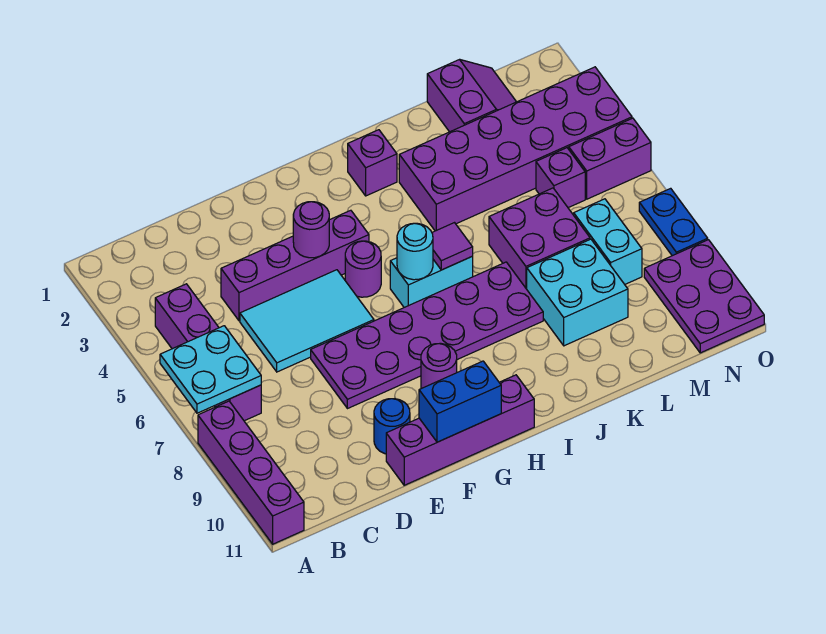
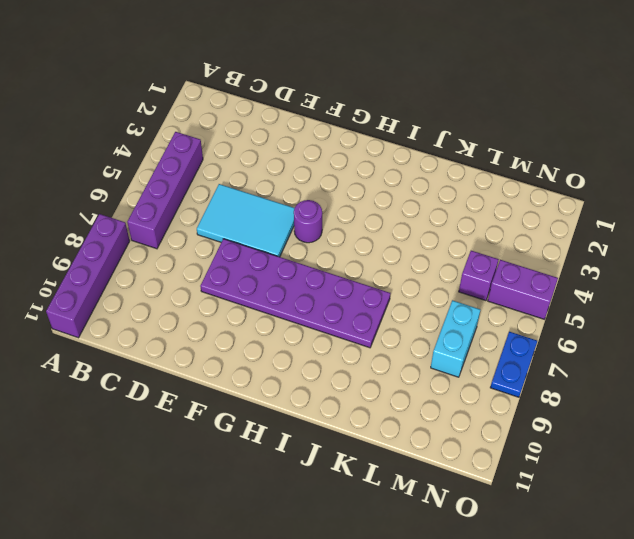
none -> purple 1x4 brick [221,210,369,321]
none -> blue 1x1 round brick [374,399,410,454]
none -> purple 1x4 brick [386,375,534,485]

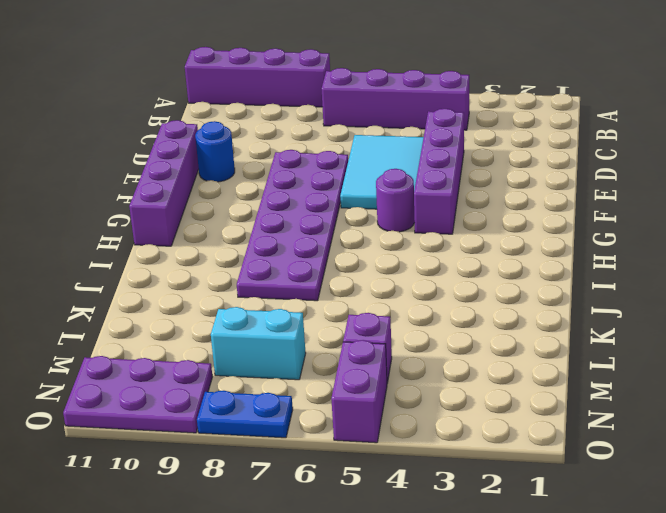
none -> purple 1x1 round brick [421,343,457,389]
none -> cyan 1x2 brick [390,257,473,307]
none -> purple 1x1 brick [348,130,397,196]

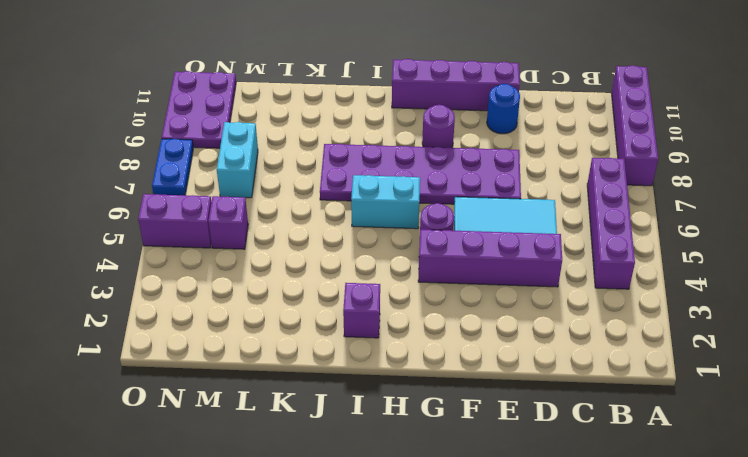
none -> purple 2x6 brick [399,67,632,231]
none -> purple 2x2 brick [489,188,590,289]
none -> cyan 2x2 brick [527,239,628,346]

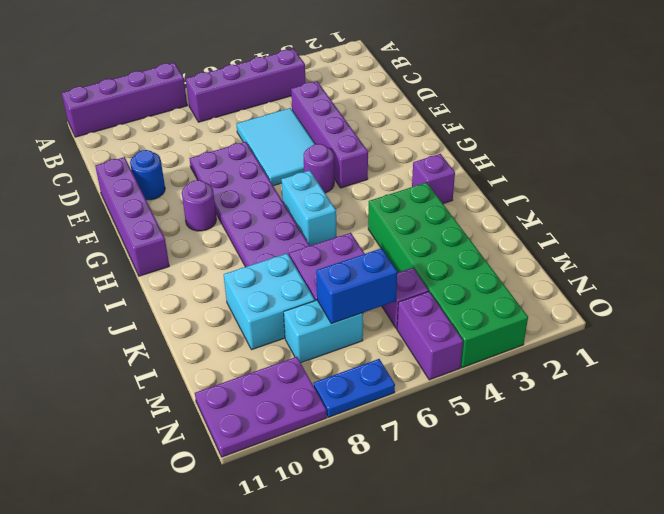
green 2x6 brick [368,183,528,368] -> purple 2x6 brick [399,67,632,231]
blue 1x2 brick [316,248,397,324] -> blue 1x2 brick turned to [419,361,501,442]
none -> purple 2x2 slope [427,59,516,132]
none -> cyan 2x2 plate [160,326,261,413]
none -> purple 1x1 round brick [293,202,330,258]

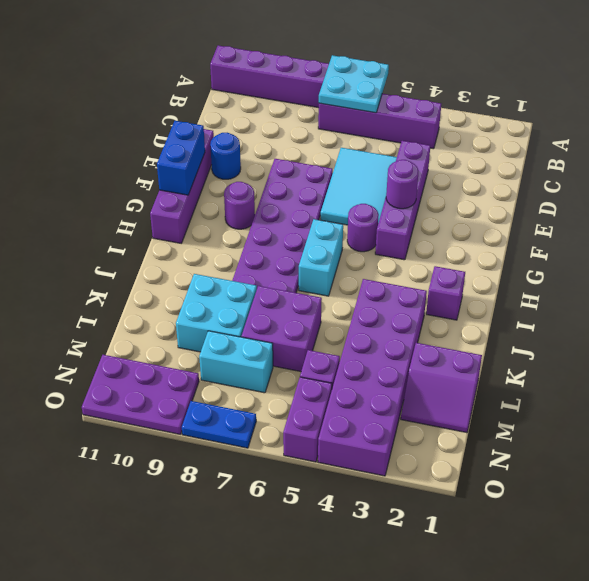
none -> cyan 1x1 round brick [397,223,433,280]
none -> purple 1x1 tile [432,223,473,270]

